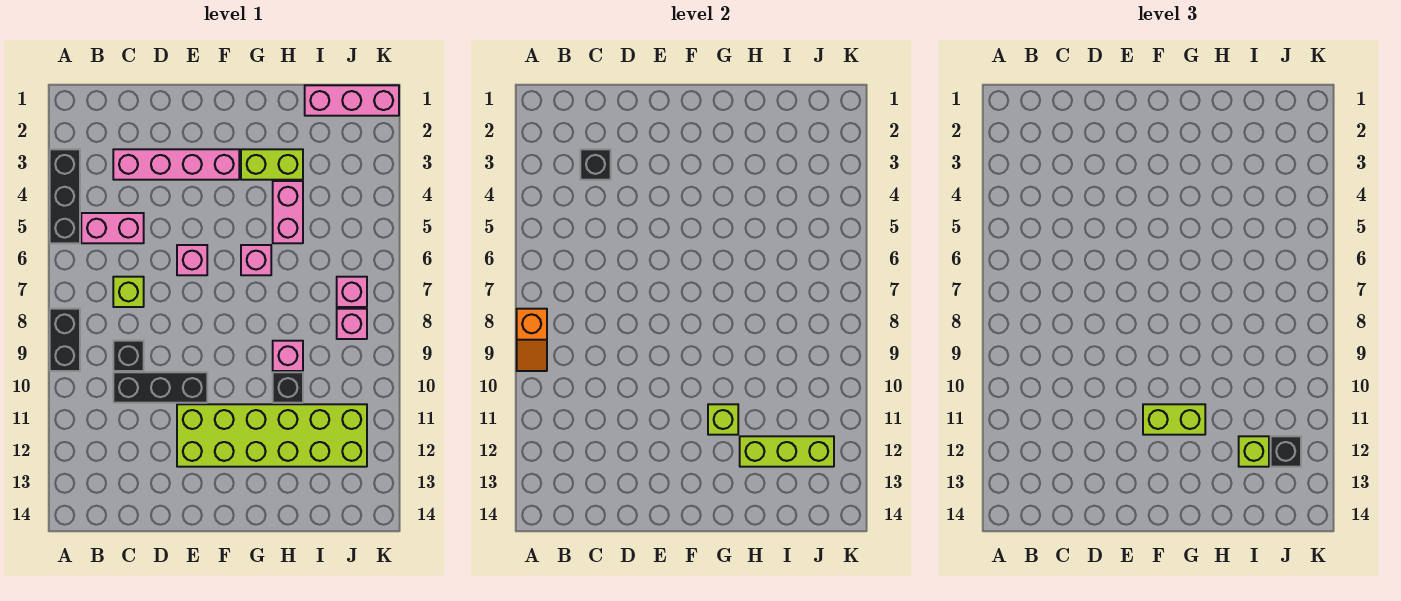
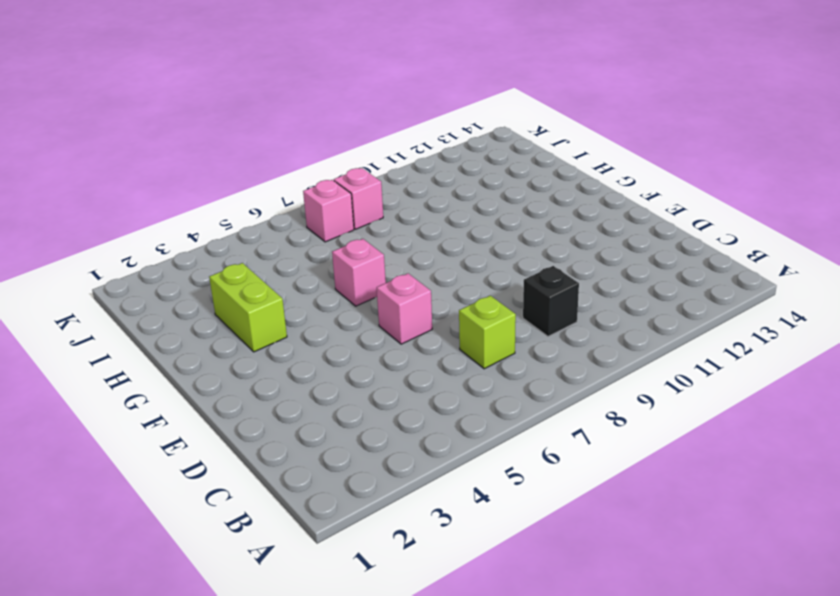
none -> black 1x3 brick [50,149,80,243]
none -> black 1x2 brick [50,309,80,371]
none -> pink 1x2 brick [81,213,144,243]

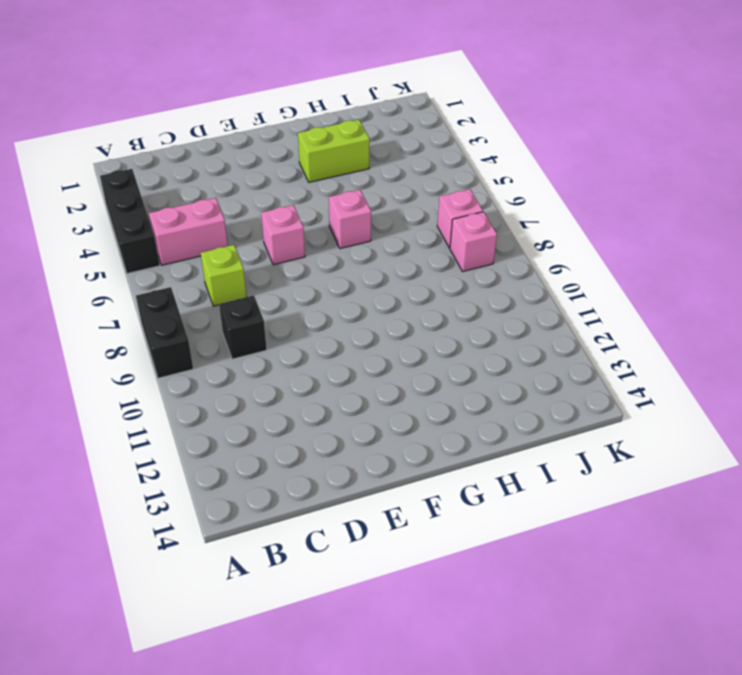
none -> pink 1x4 brick [113,149,239,180]
none -> black 1x3 brick [113,372,207,403]
none -> lime 2x6 brick [177,404,367,467]

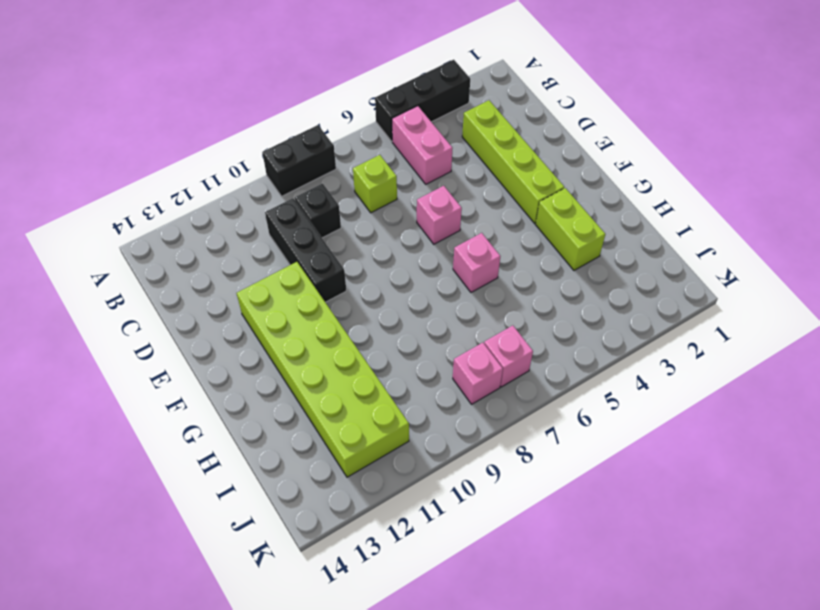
lime 1x4 brick [462,100,564,223] -> pink 1x4 brick [113,149,239,180]
none -> pink 1x2 brick [273,181,303,243]
none -> pink 1x1 brick [273,341,303,371]
none -> black 1x1 brick [273,372,303,403]

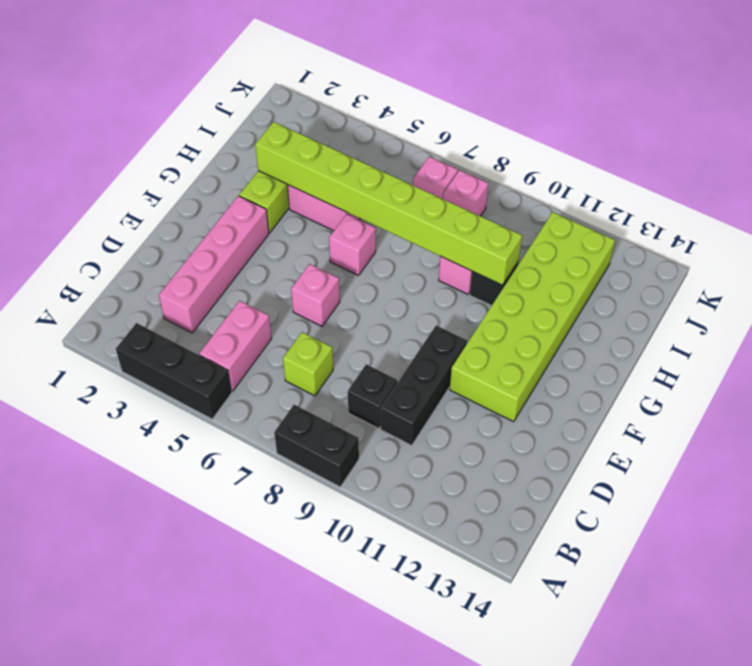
lime 1x8 brick [255,122,522,285] -> none
none -> pink 1x3 brick [305,85,399,116]
none -> orange 1x2 slope [517,309,547,371]
none -> black 1x1 brick [580,149,611,180]

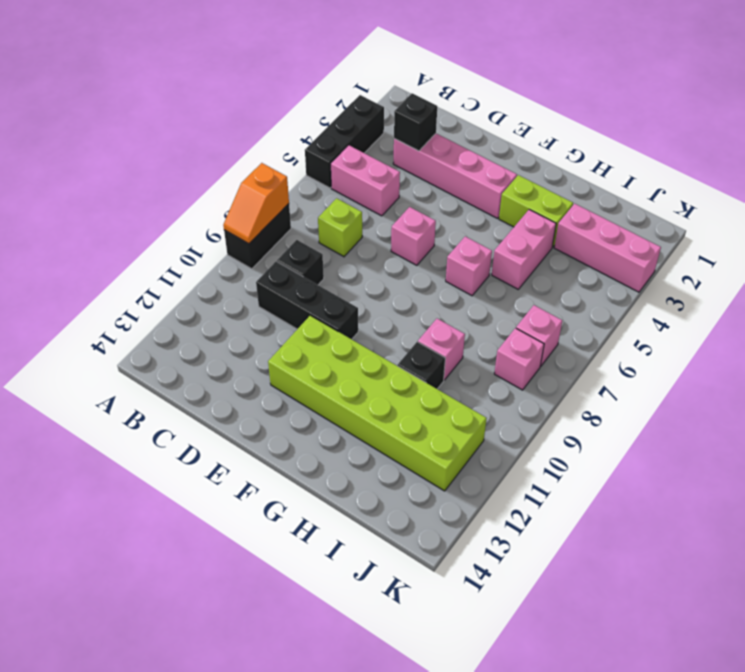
pink 1x3 brick [554,204,661,292] -> pink 1x3 brick moved to [305,85,399,116]
none -> lime 1x1 brick [708,404,738,435]
none -> lime 1x3 brick [740,436,834,467]
none -> lime 1x2 brick [1143,404,1205,435]

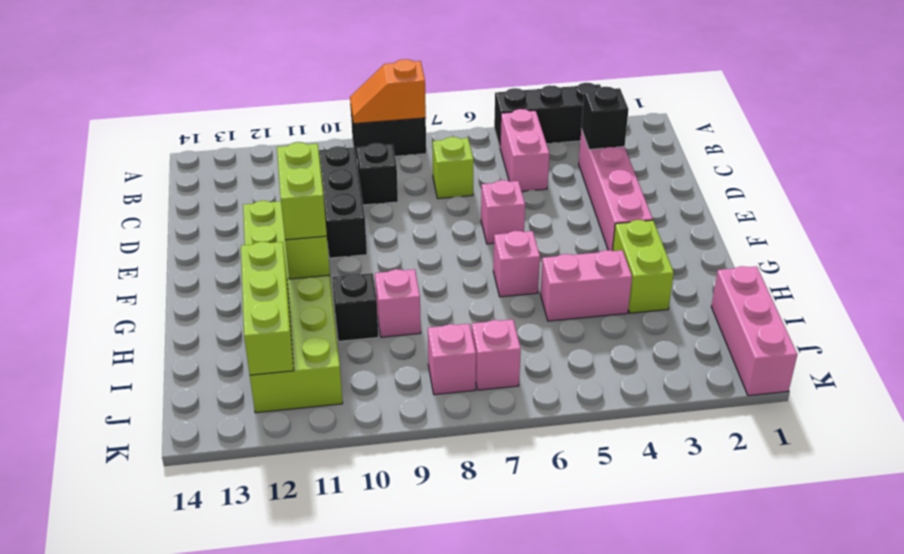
none -> lime 1x1 brick [1239,436,1269,467]
none -> black 1x1 brick [1271,436,1301,467]

